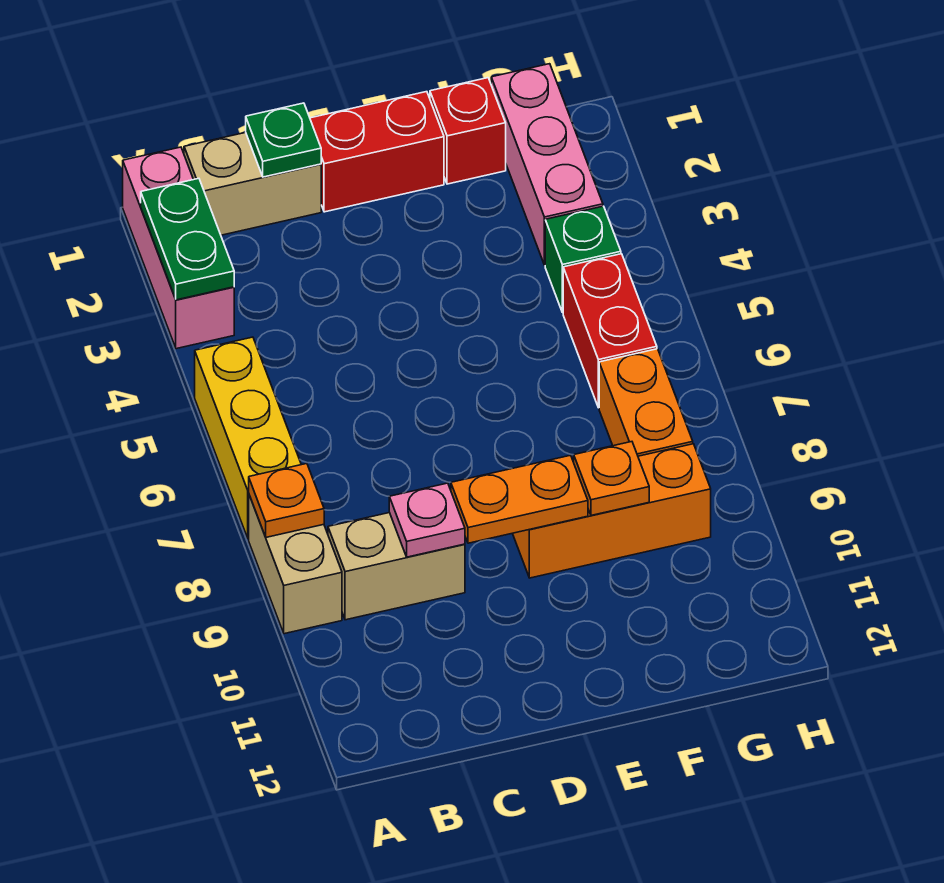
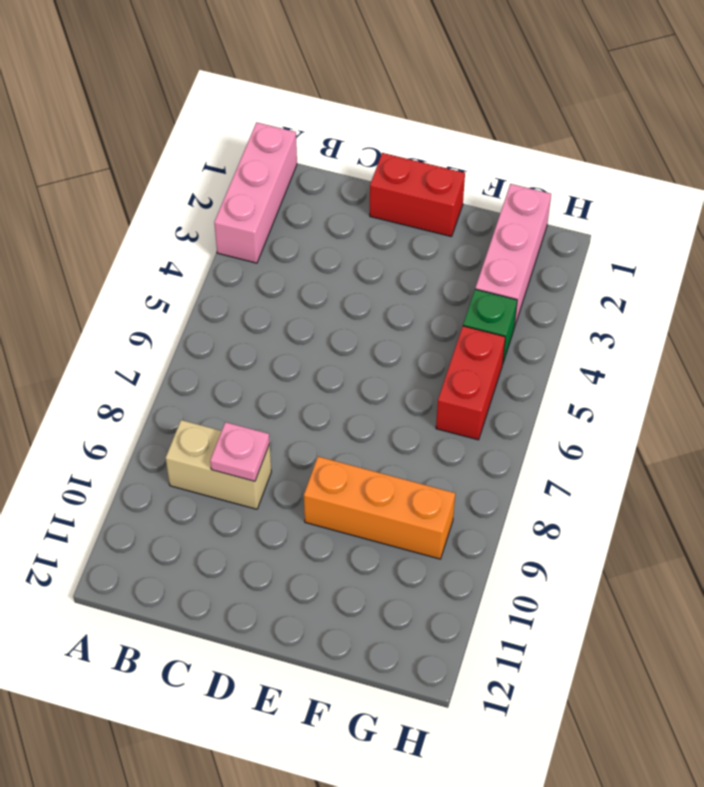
none -> yellow 1x3 brick [195,337,301,539]
none -> tan 1x2 brick [249,495,342,634]
none -> tan 1x2 brick [184,132,321,235]

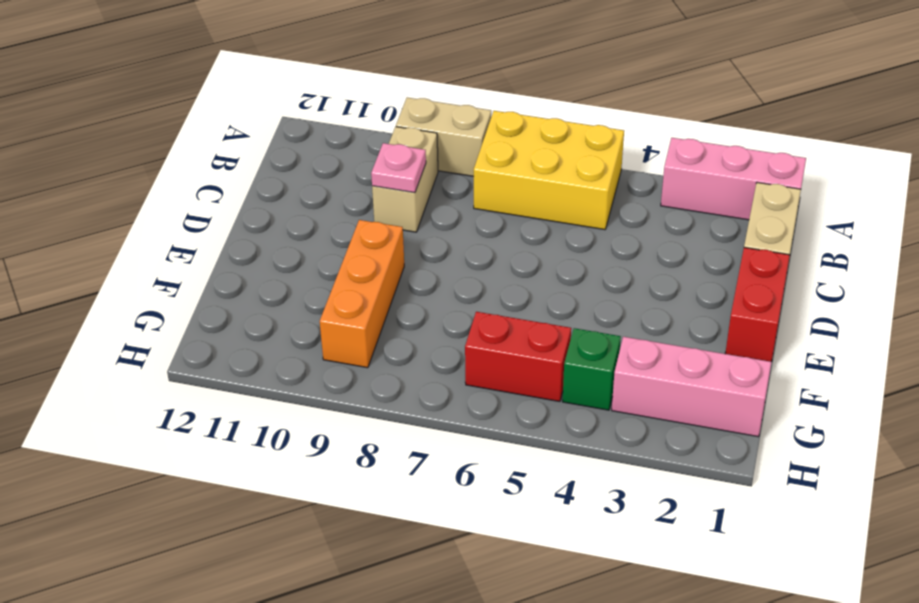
yellow 2x3 brick [474,111,624,230] -> yellow 1x3 brick [195,337,301,539]
none -> red 1x1 brick [430,78,506,184]
none -> orange 1x2 brick [599,349,693,456]
none -> green 1x2 plate [141,178,234,300]

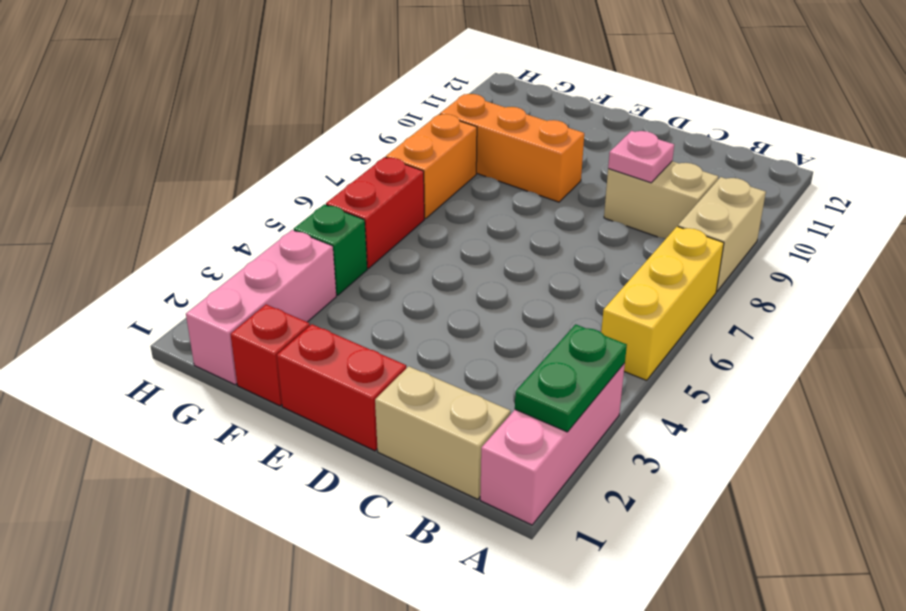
none -> orange 1x1 plate [249,464,324,537]
none -> green 1x1 plate [246,103,321,177]
none -> orange 1x2 plate [451,455,588,543]

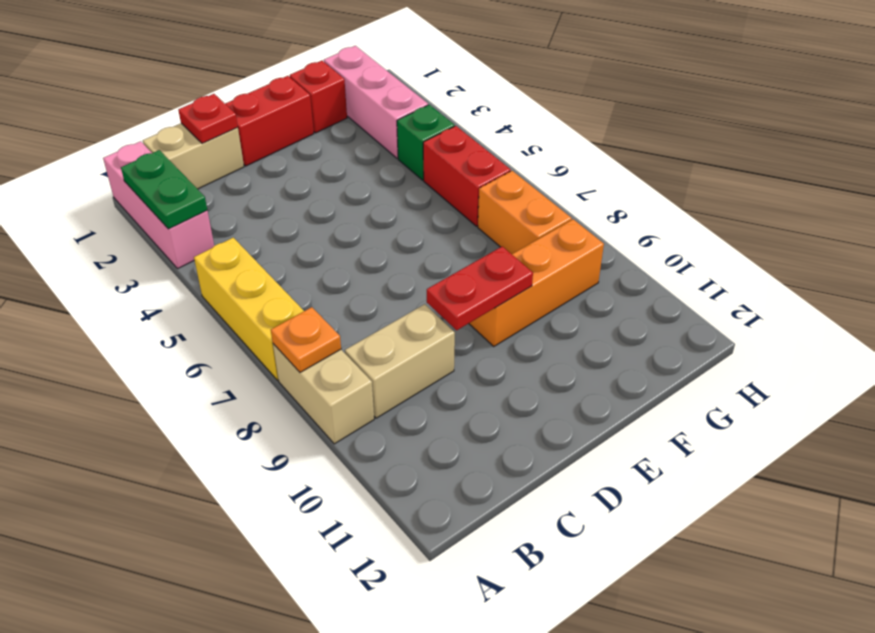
red 1x1 plate [178,94,238,143] -> green 1x1 plate [246,103,321,177]
red 1x2 plate [427,246,533,330] -> orange 1x2 plate [451,455,588,543]
none -> pink 1x1 plate [389,483,465,557]
none -> orange 1x1 plate [574,442,649,515]

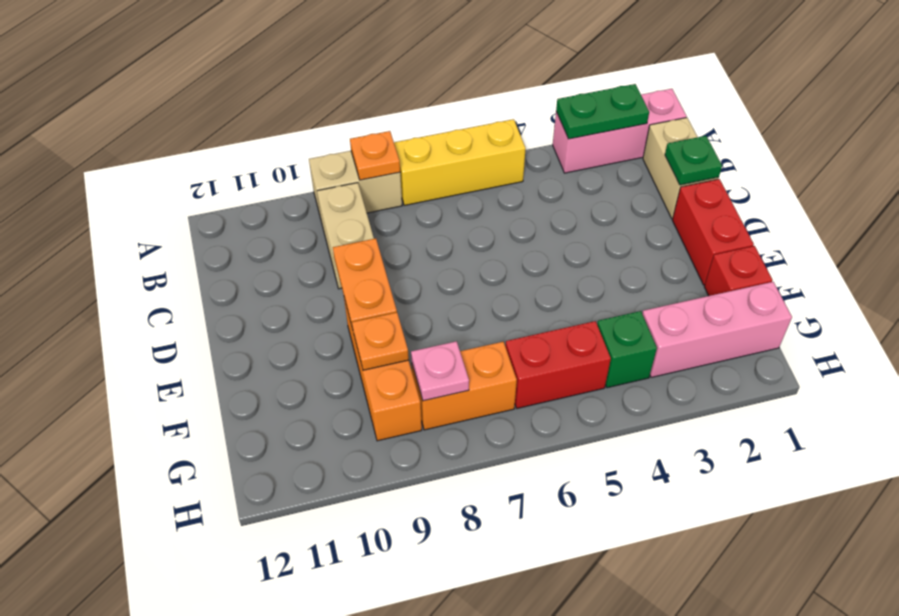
pink 1x1 plate [411,341,469,401] -> pink 1x1 plate moved to [389,483,465,557]

